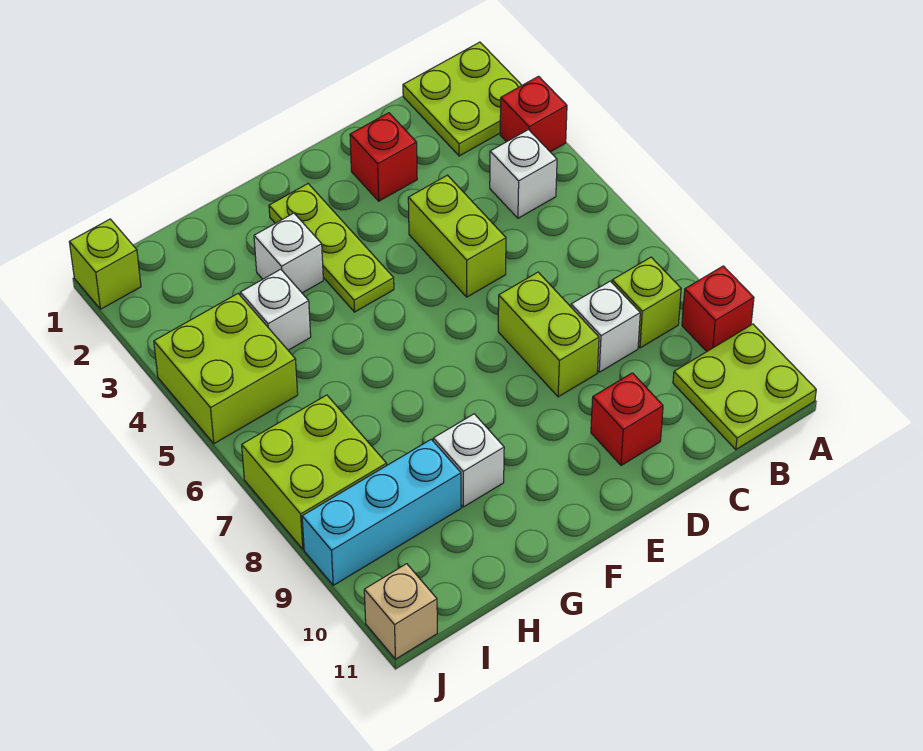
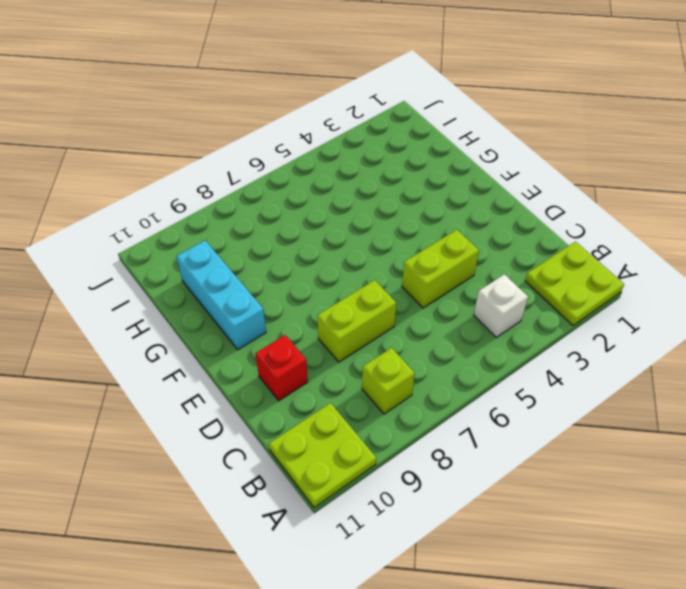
cyan 1x3 brick [177,240,266,349] -> cyan 1x3 brick moved to [302,439,461,585]
none -> red 1x1 brick [500,76,567,152]
none -> red 1x1 brick [682,266,754,352]
none -> white 1x1 brick [571,281,640,372]

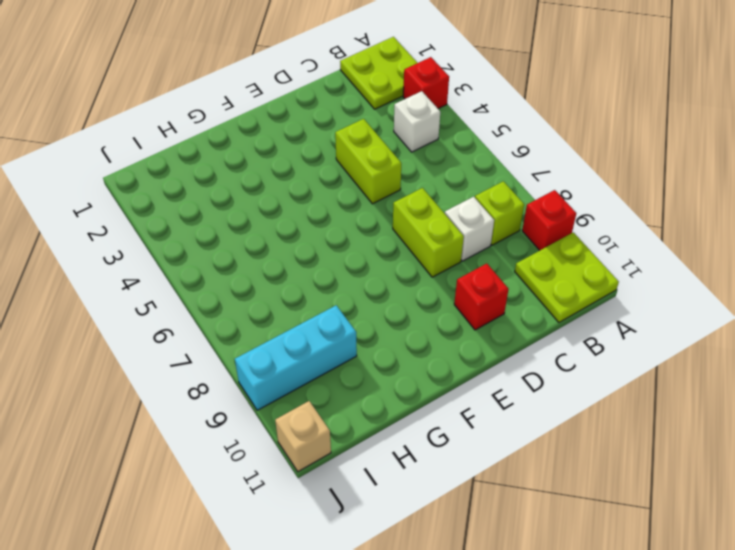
none -> red 1x1 brick [350,113,417,201]
none -> lime 1x3 plate [269,184,394,312]
none -> white 1x1 brick [254,213,323,293]

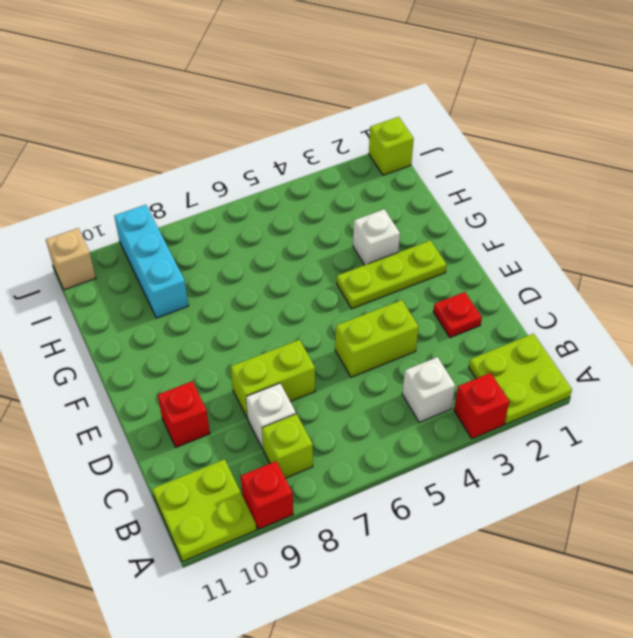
red 1x1 plate [433,292,482,338] -> red 1x1 brick [350,113,417,201]
none -> white 1x1 brick [433,414,504,507]
none -> white 1x1 brick [240,269,311,350]
none -> lime 2x2 brick [154,294,298,444]

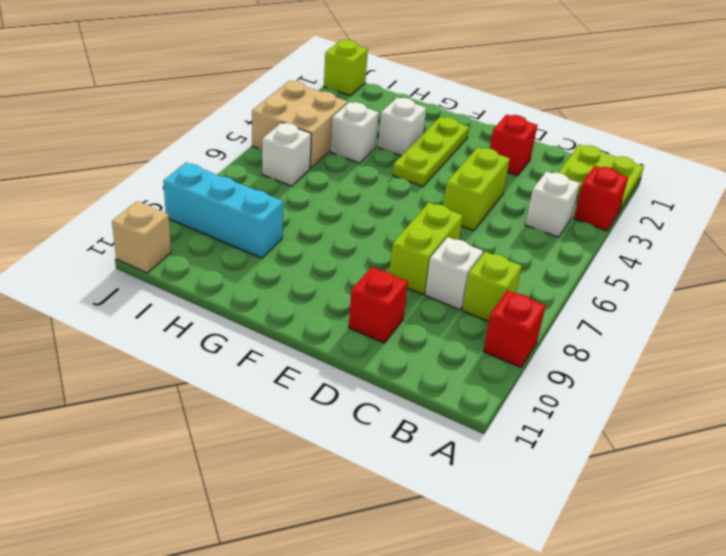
tan 2x2 brick [252,81,348,169] -> lime 2x2 brick [154,294,298,444]
white 1x1 brick [262,122,311,186] -> white 1x1 brick moved to [433,414,504,507]
none -> lime 2x2 plate [673,324,816,450]
none -> lime 2x2 brick [242,395,387,549]

